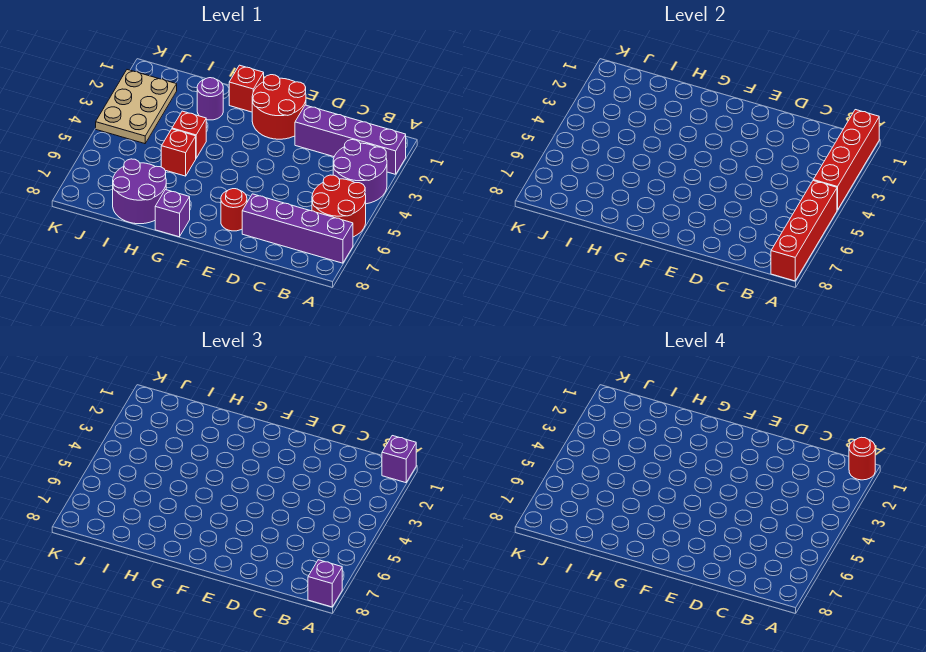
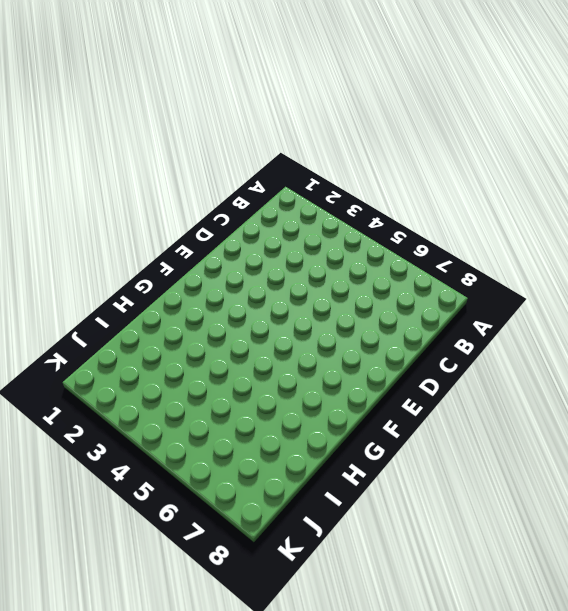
none -> purple 1x4 brick [295,105,406,174]
none -> purple 2x2 round brick [333,140,387,204]
none -> red 2x2 round brick [312,175,366,237]

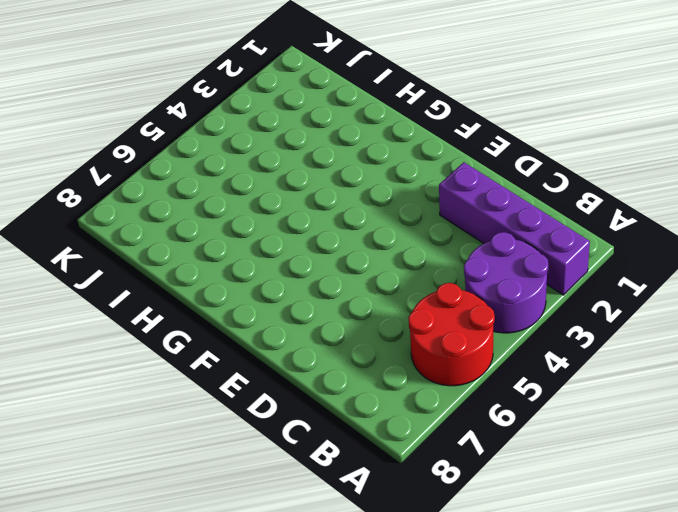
none -> purple 1x4 brick [242,194,353,263]
none -> red 2x2 round brick [252,75,306,139]
none -> red 1x1 round brick [221,189,247,231]

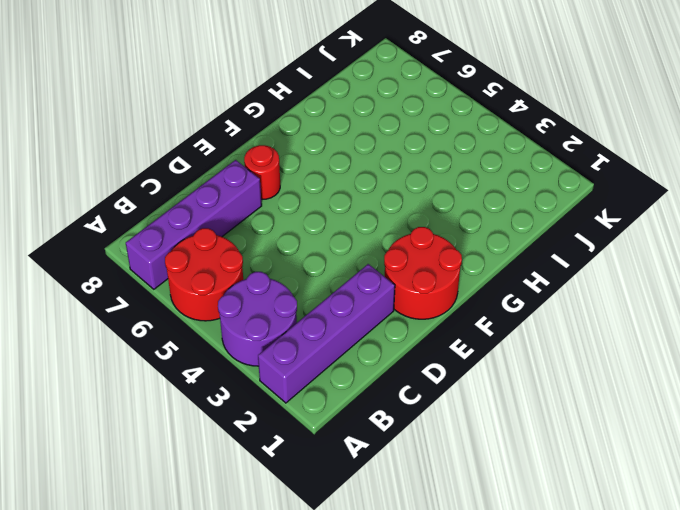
none -> red 1x1 brick [229,65,264,112]
none -> purple 1x1 brick [155,190,190,237]
none -> purple 1x1 round brick [197,78,223,120]

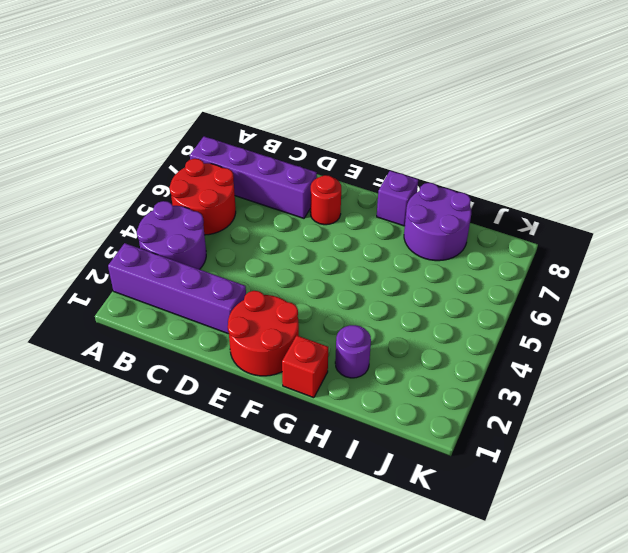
none -> red 1x1 brick [172,111,206,158]
none -> red 1x1 brick [161,129,196,176]
none -> tan 2x3 plate [96,70,177,144]

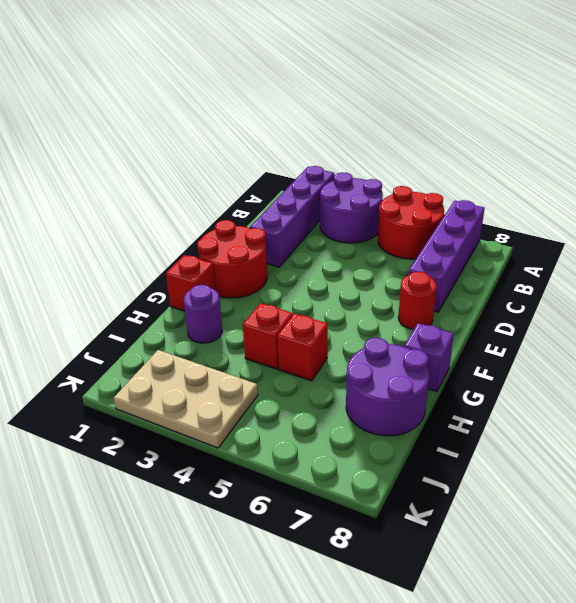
none -> red 1x4 brick [813,110,879,210]
none -> red 1x4 brick [771,181,837,281]
none -> purple 1x1 brick [382,436,416,483]

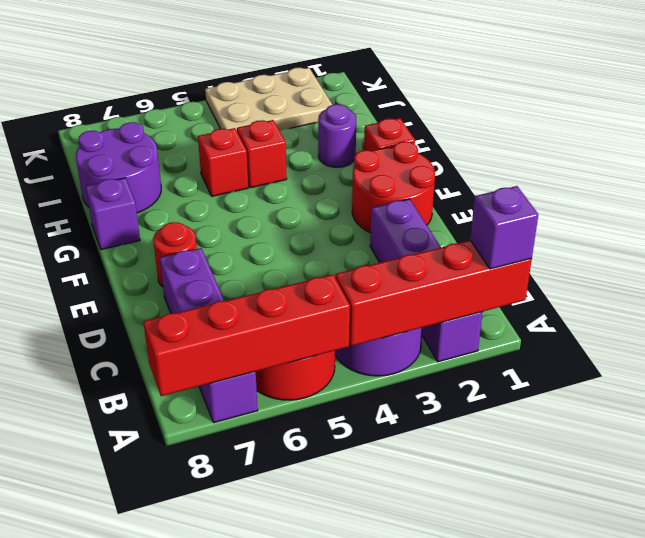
none -> purple 1x1 brick [308,560,342,607]
none -> red 1x1 round brick [849,437,875,480]

